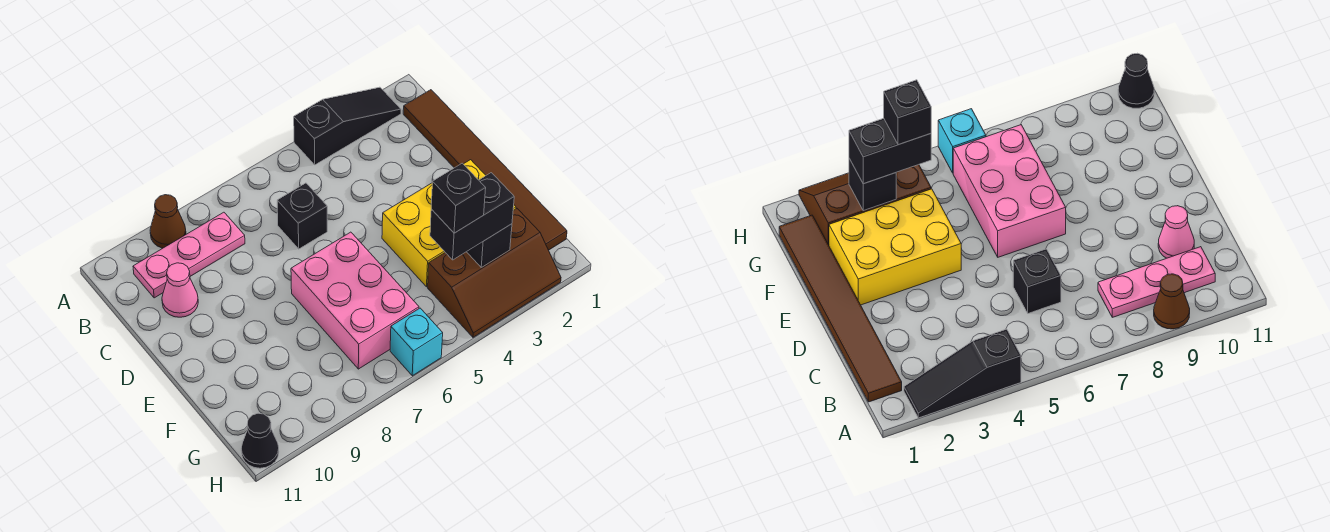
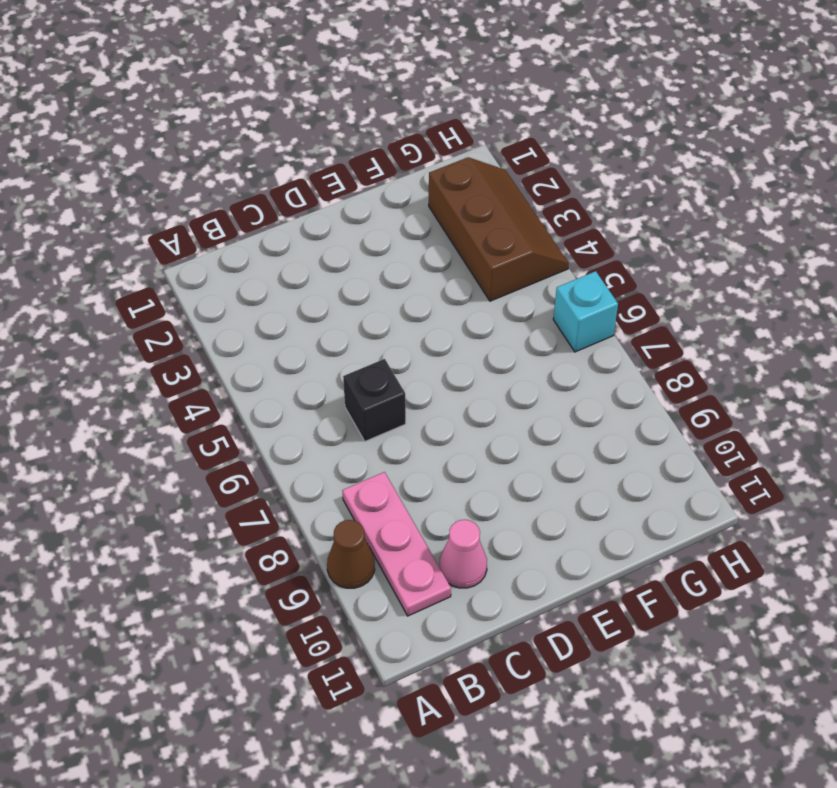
none -> black 1x3 slope [294,87,401,165]
none -> brown 1x6 tile [403,90,567,250]
none -> yellow 2x3 brick [382,160,516,287]

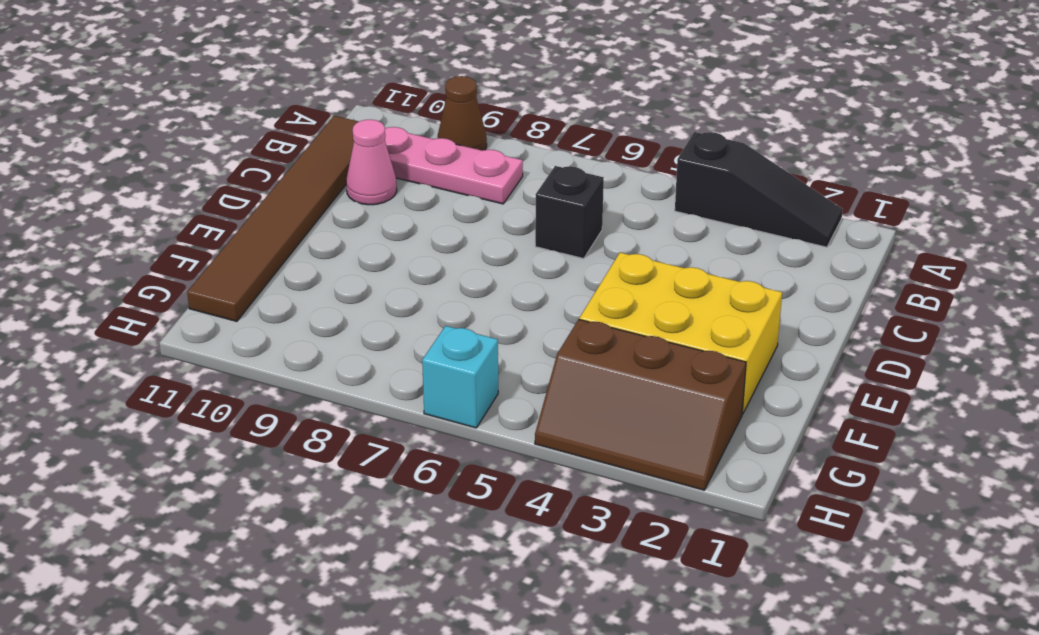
brown 1x6 tile [187,116,359,321] -> brown 1x6 tile moved to [403,90,567,250]
none -> pink 2x3 brick [291,232,419,369]
none -> black 1x1 cone [241,413,279,468]
none -> black 1x1 brick [467,224,512,267]

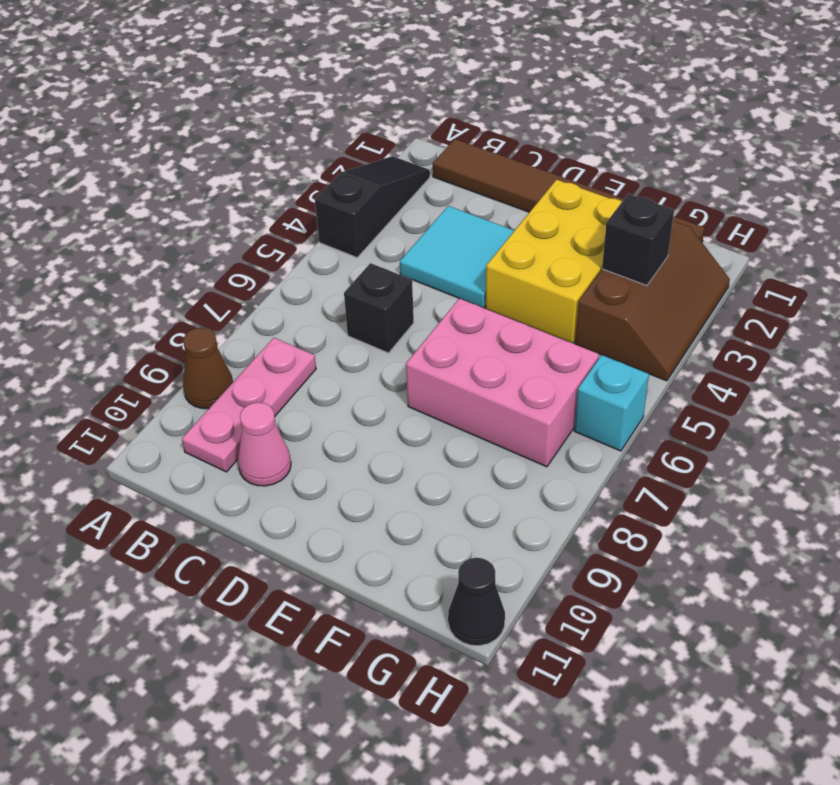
cyan 2x2 tile [400,206,514,308] -> none
none -> black 1x2 brick [430,173,514,260]
none -> black 1x1 brick [431,163,486,233]

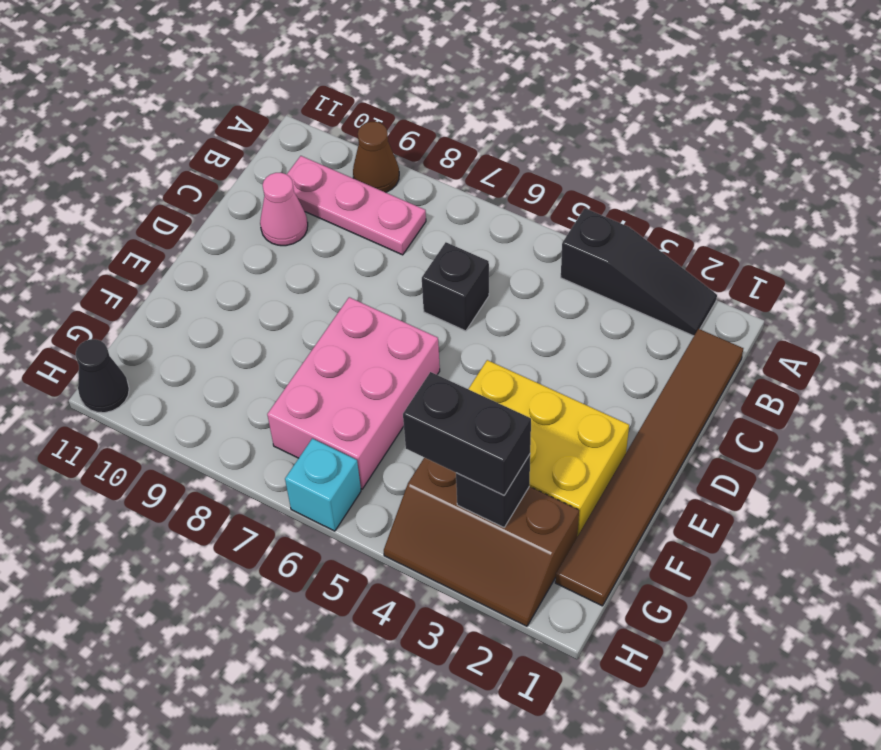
none -> black 1x1 brick [431,163,486,233]

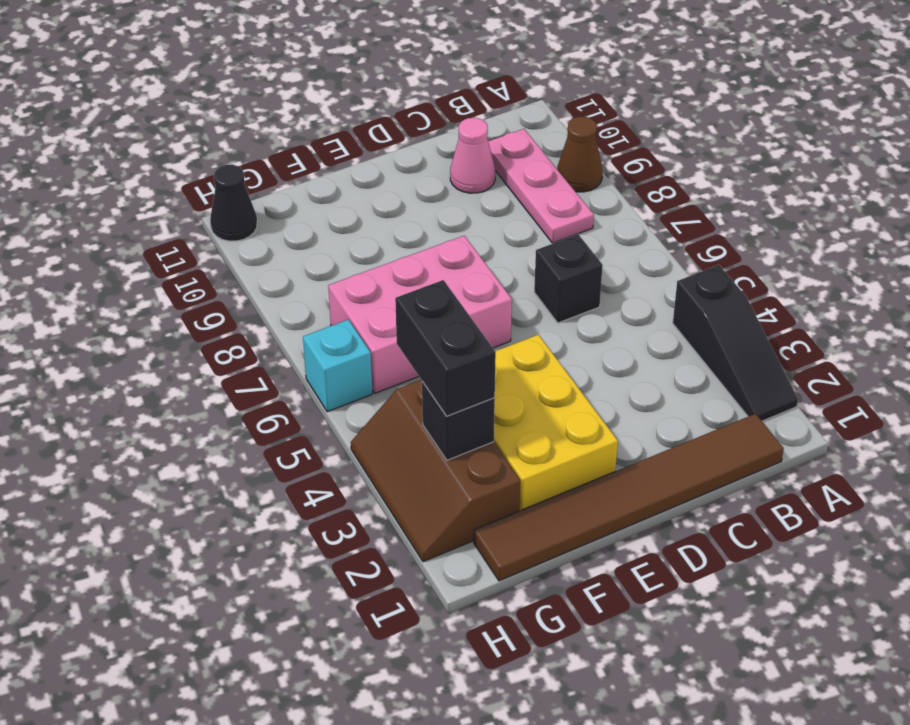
none -> black 1x1 brick [431,163,486,233]

